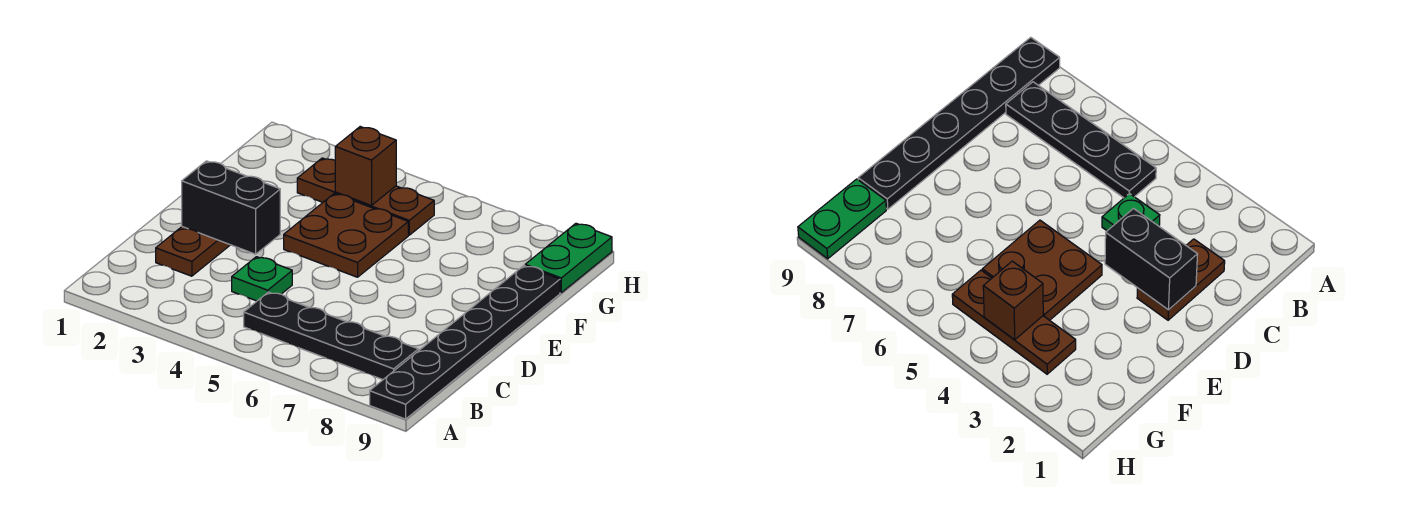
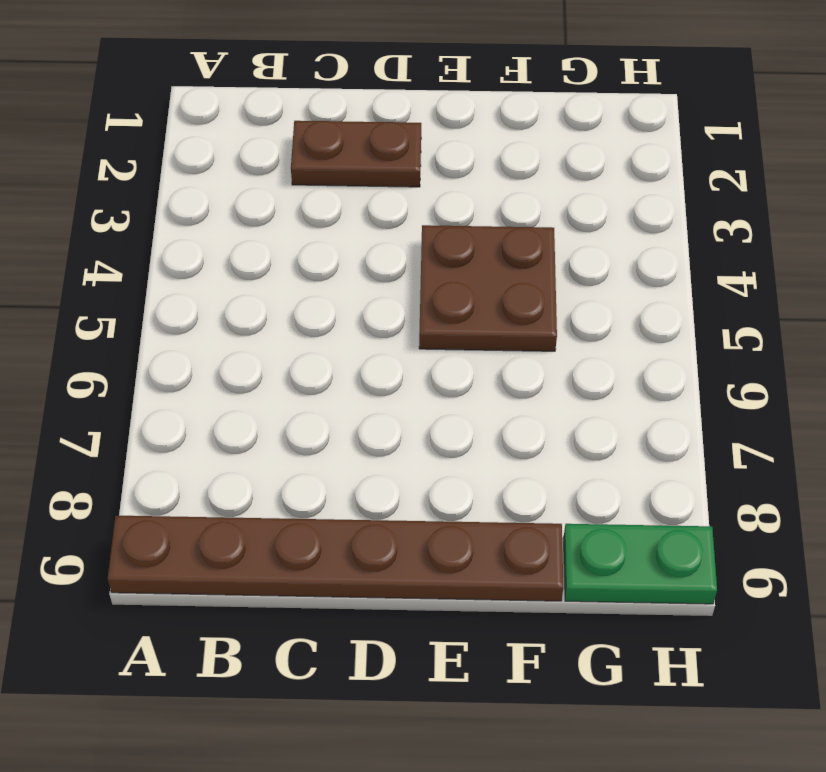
brown 1x6 plate [108,516,563,601] -> black 1x6 plate [370,266,560,419]
none -> black 1x4 plate [244,292,418,380]
none -> green 1x1 plate [232,257,292,301]

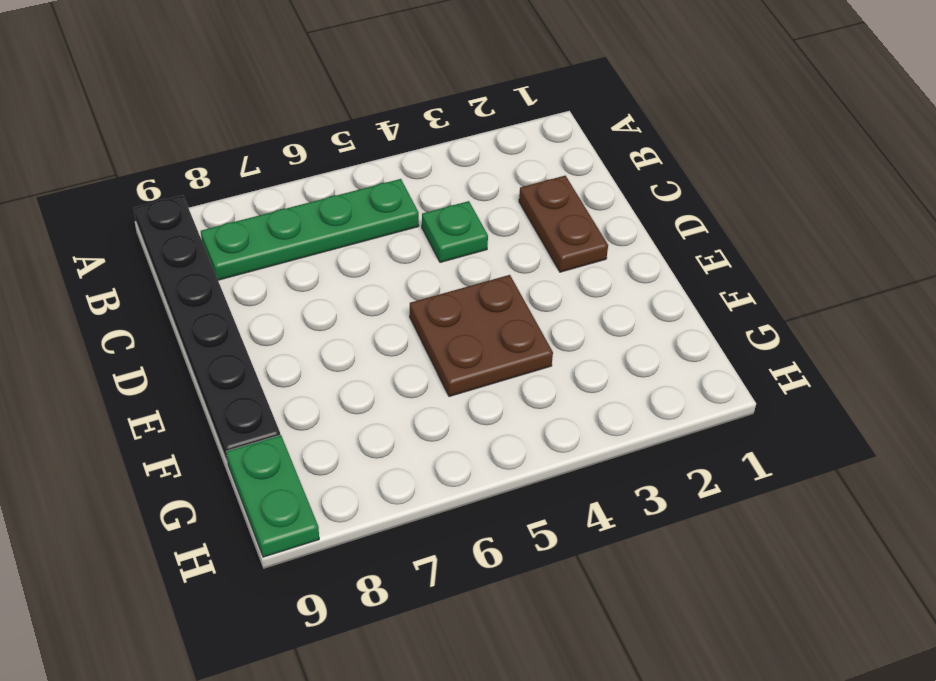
green 1x4 plate [201,179,419,280] -> black 1x4 plate [244,292,418,380]
none -> brown 1x3 plate [297,158,434,235]
none -> black 1x2 brick [182,161,280,254]

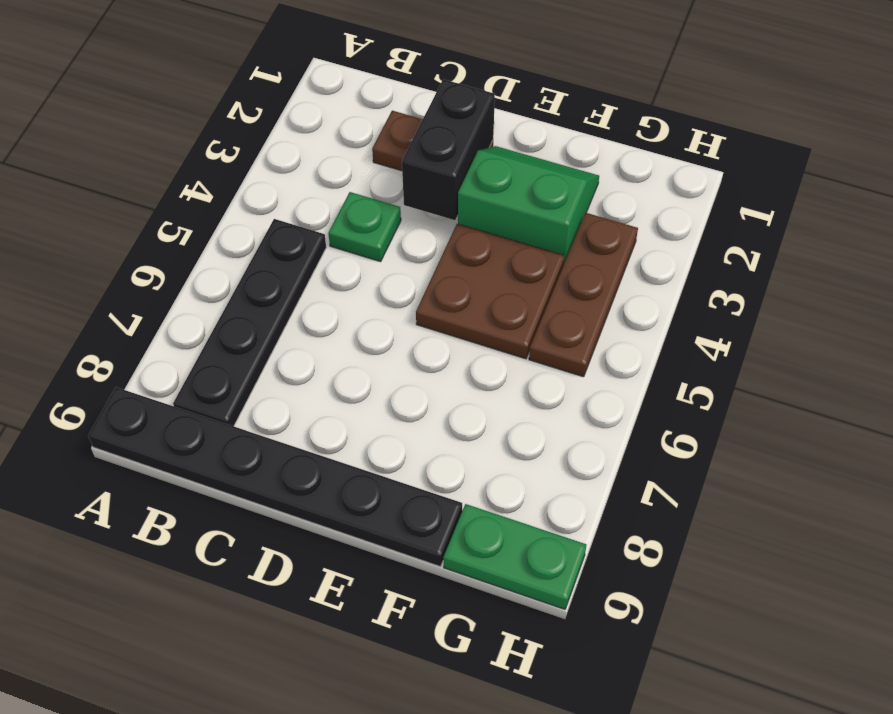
green 2x2 slope [458,146,599,263] -> none
none -> brown 1x1 brick [335,127,396,205]

